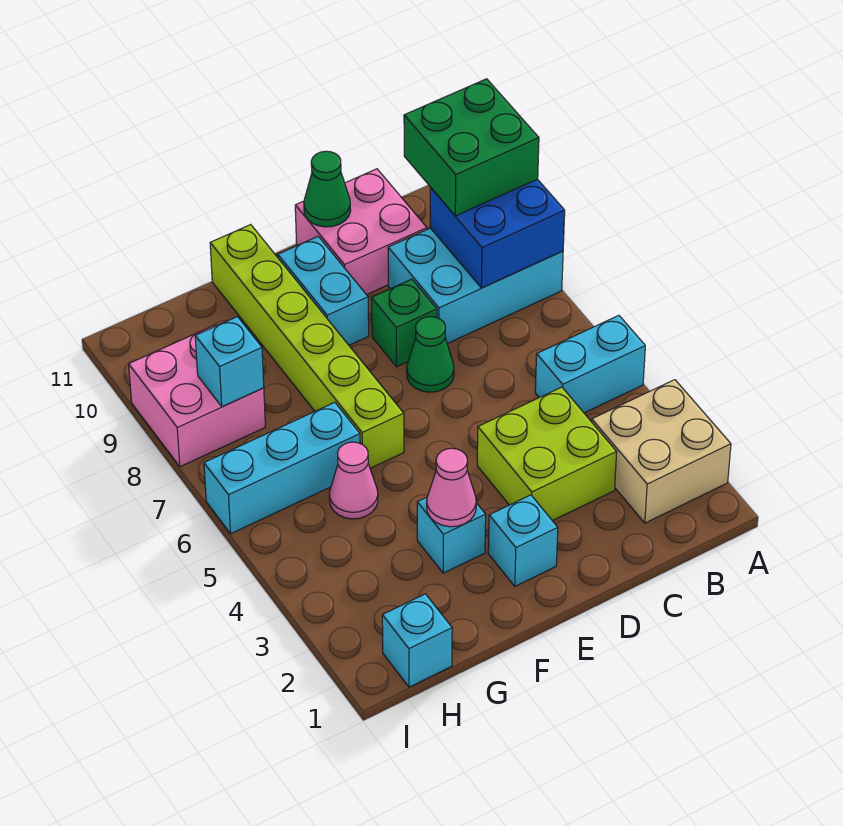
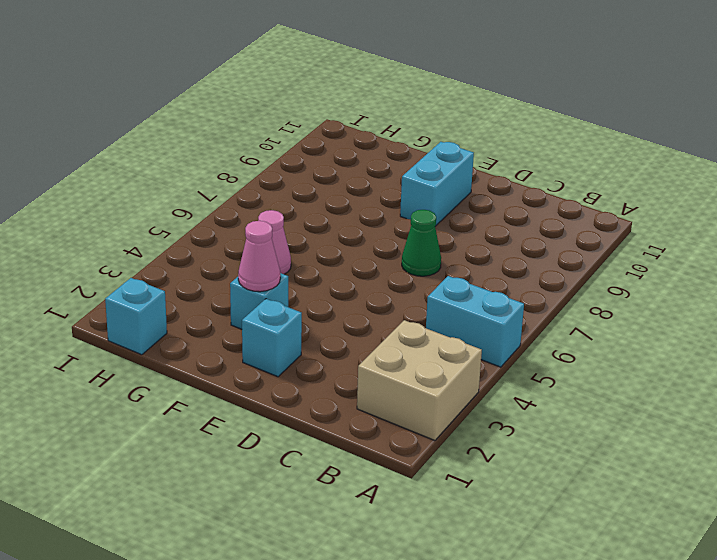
none -> cyan 2x3 brick [388,228,563,344]
none -> lime 2x2 brick [477,387,617,521]
none -> pink 2x2 brick [295,169,427,295]

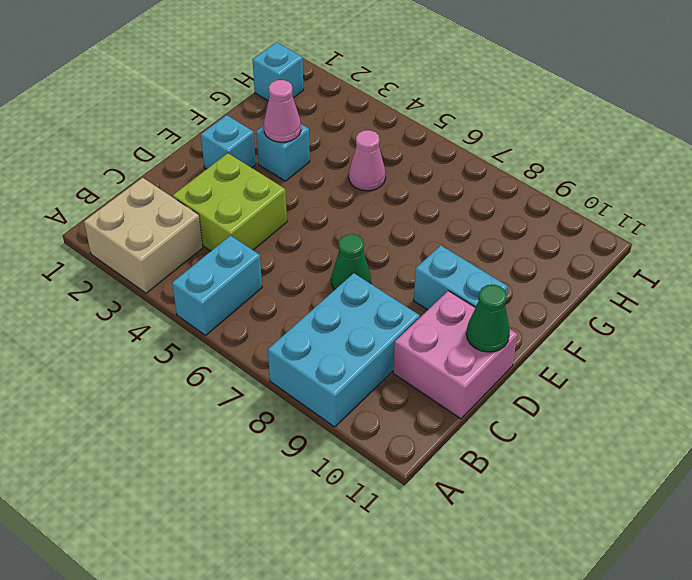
none -> green 1x1 brick [371,279,437,367]
none -> lime 1x6 brick [210,225,404,468]
none -> cyan 1x3 brick [204,402,360,534]

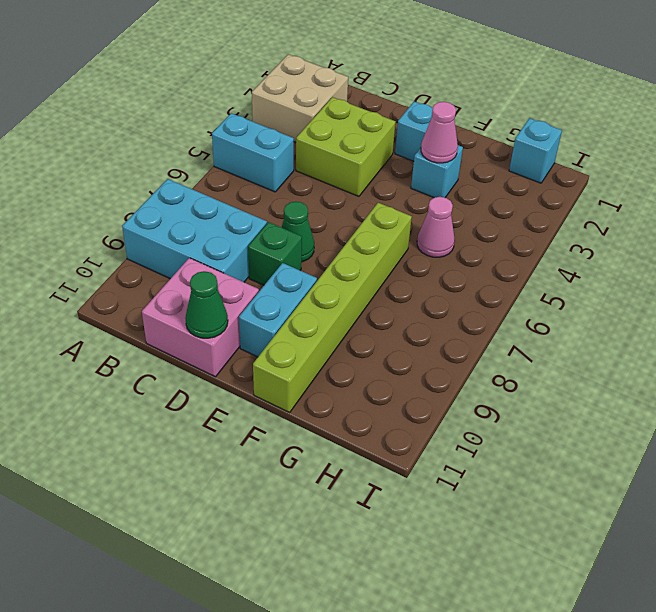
none -> cyan 1x3 brick [204,402,360,534]
none -> pink 2x2 brick [129,325,265,467]
none -> blue 2x2 brick [430,179,565,288]

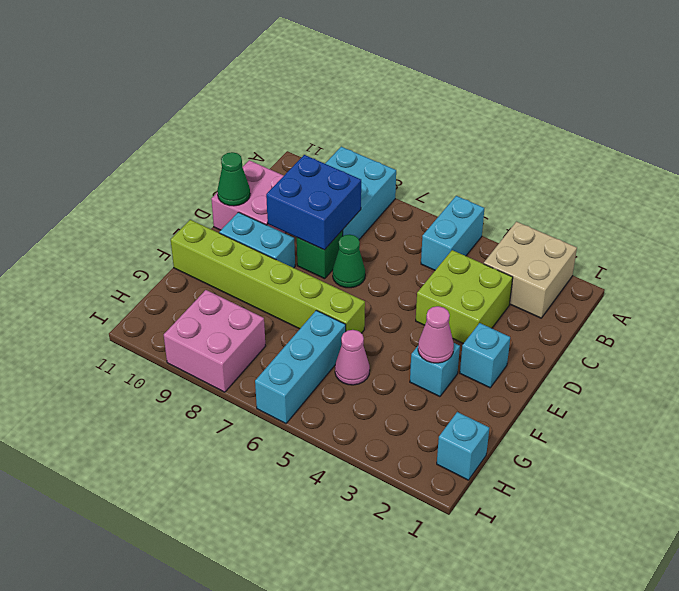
blue 2x2 brick [266,155,361,250] -> blue 2x2 brick moved to [430,179,565,288]
none -> cyan 1x1 brick [195,317,264,407]
none -> green 2x2 brick [404,79,539,216]

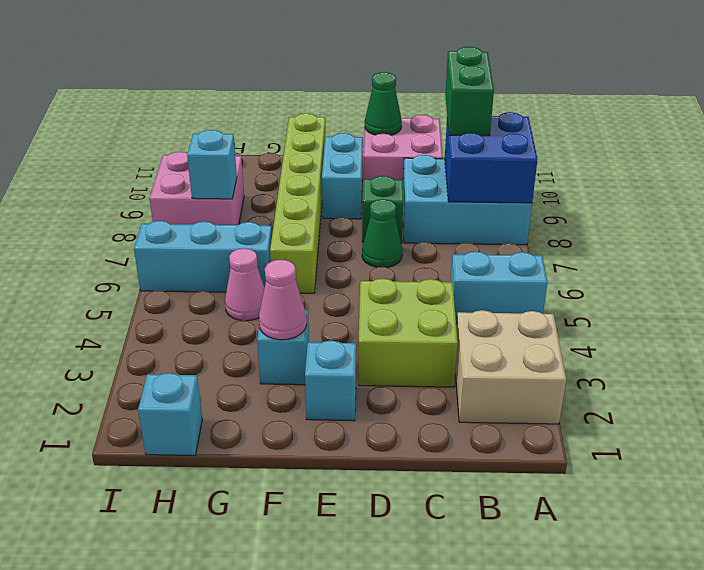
green 1x2 brick [445,47,494,136] -> green 2x2 brick [404,79,539,216]

